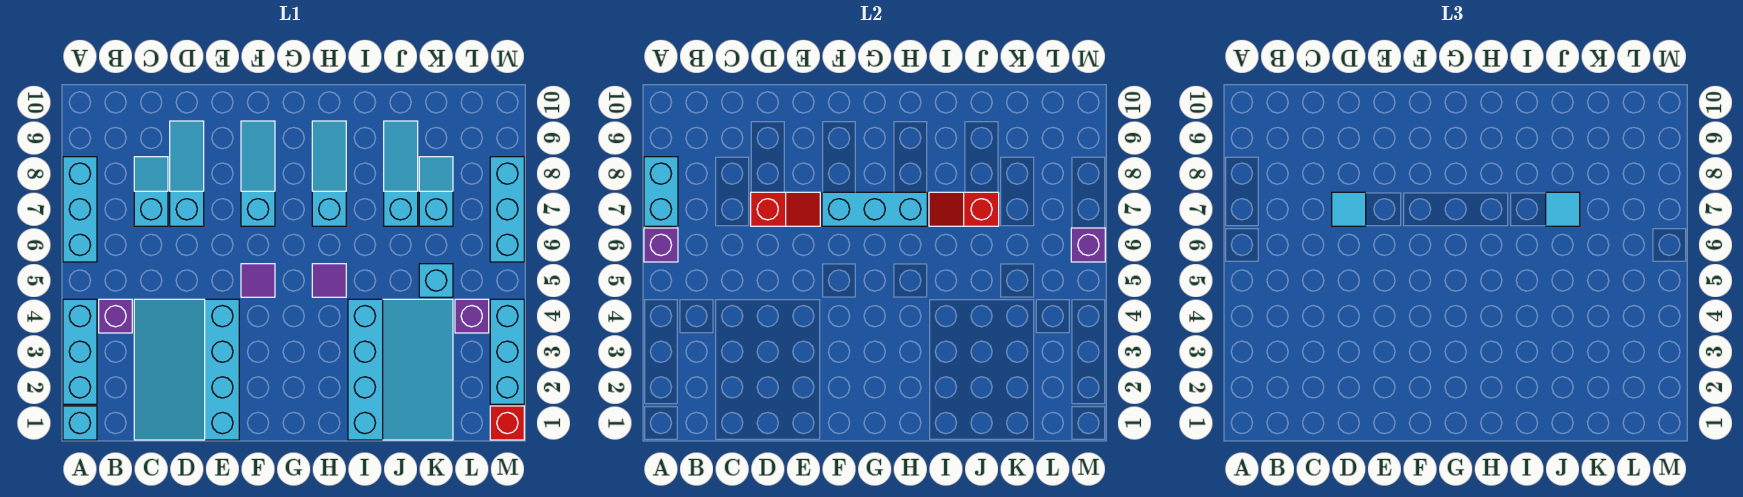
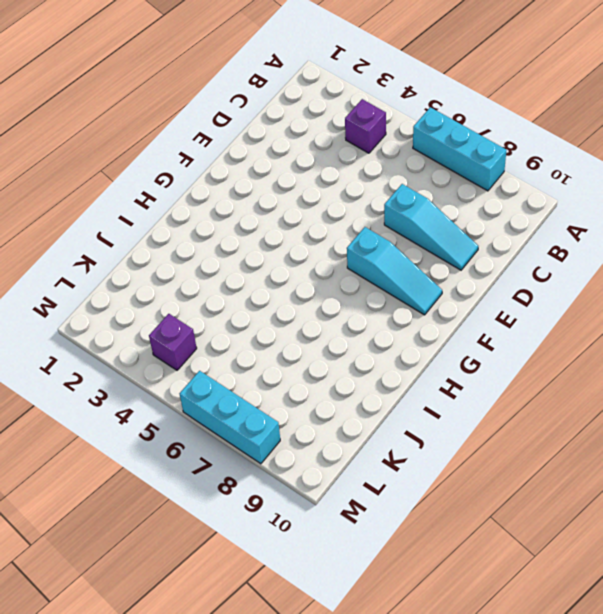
none -> cyan 1x1 brick [63,406,97,440]
none -> cyan 1x3 brick [63,299,97,404]
none -> cyan 3x4 slope [134,299,239,440]

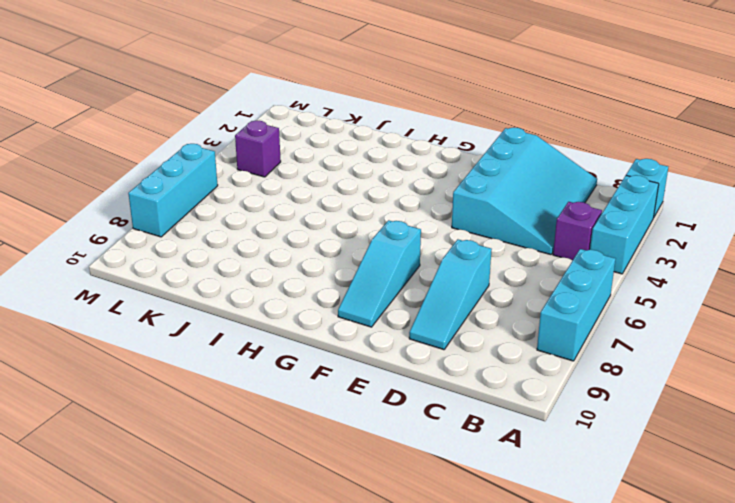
none -> cyan 1x2 slope [134,157,168,226]
none -> purple 1x1 tile [241,264,275,297]
none -> purple 1x1 tile [312,264,346,297]

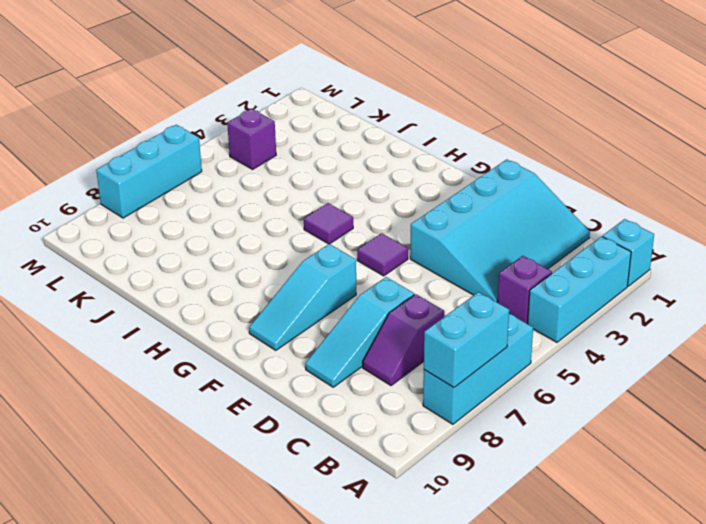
purple 1x2 slope [363,294,444,386] -> cyan 1x2 slope [134,157,168,226]
none -> cyan 1x3 slope [312,121,346,226]
none -> cyan 3x4 slope [348,299,453,440]
none -> cyan 1x3 slope [384,121,418,226]

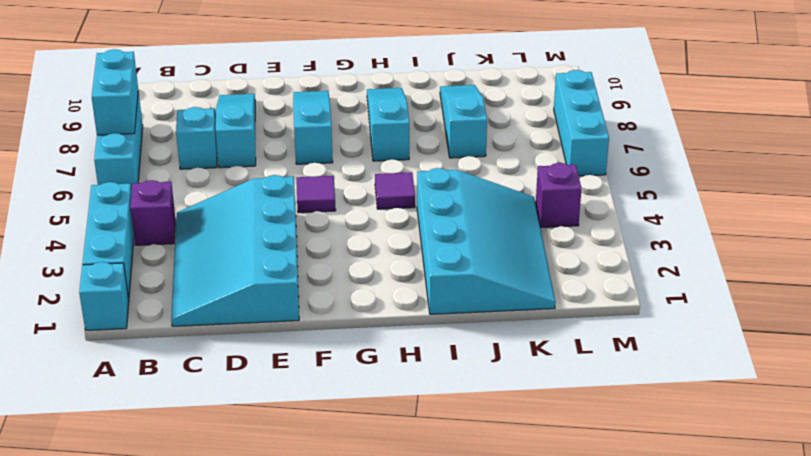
none -> cyan 1x1 brick [419,264,453,297]
none -> cyan 1x2 slope [419,157,453,226]
none -> red 1x1 brick [490,406,524,440]

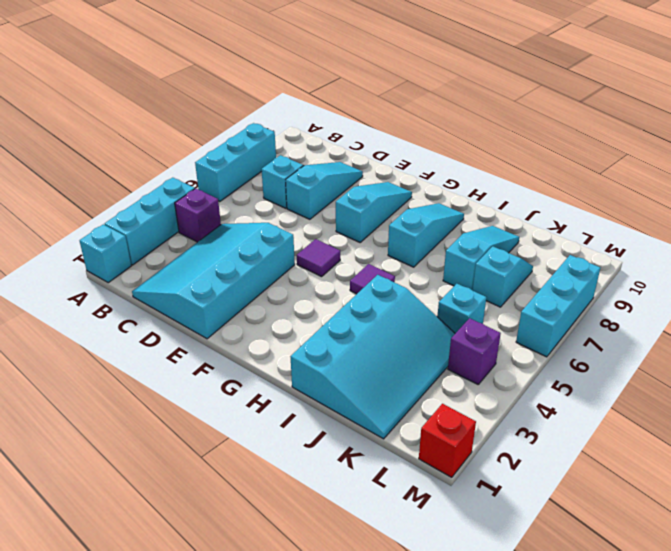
none -> cyan 1x3 brick [490,299,524,404]
none -> purple 1x1 brick [644,228,678,262]
none -> cyan 1x2 brick [644,157,678,226]

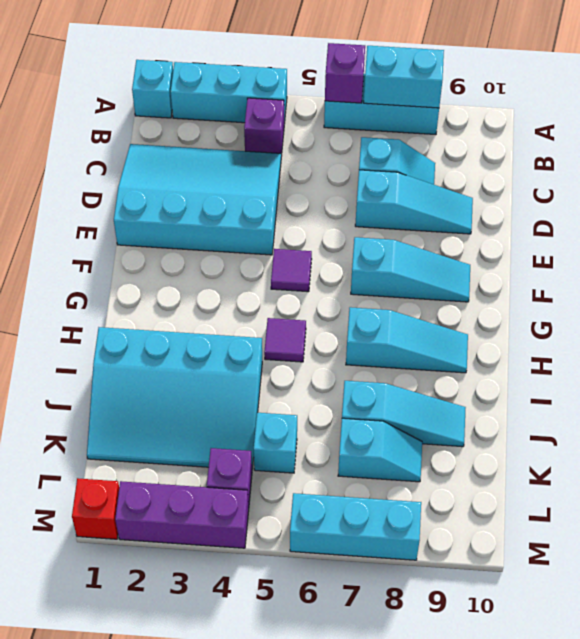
purple 1x3 brick [115,481,249,548] -> cyan 1x3 brick [490,299,524,404]
none -> red 1x2 slope [751,192,820,226]
none -> cyan 1x3 brick [822,192,927,226]
none -> red 1x2 slope [929,192,999,226]

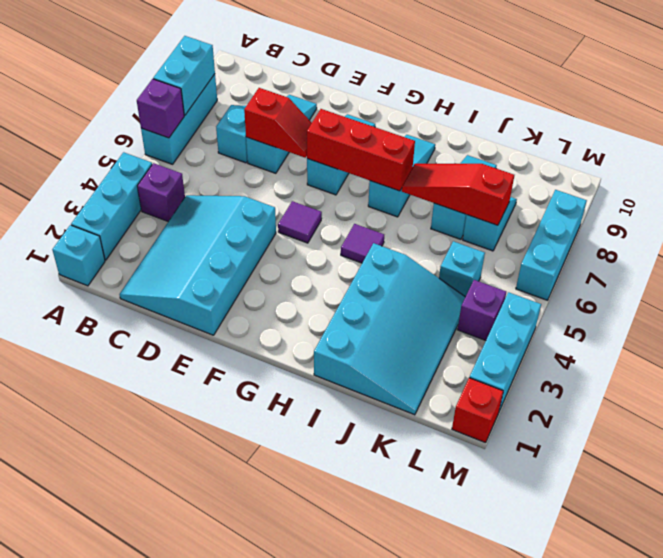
red 1x3 brick [307,109,415,191] -> cyan 1x3 brick [822,192,927,226]
red 1x3 slope [402,164,514,225] -> red 1x2 slope [929,192,999,226]
none -> purple 1x1 brick [1071,228,1105,262]
none -> cyan 1x1 tile [1332,192,1366,226]
none -> cyan 1x1 tile [1546,192,1580,226]

